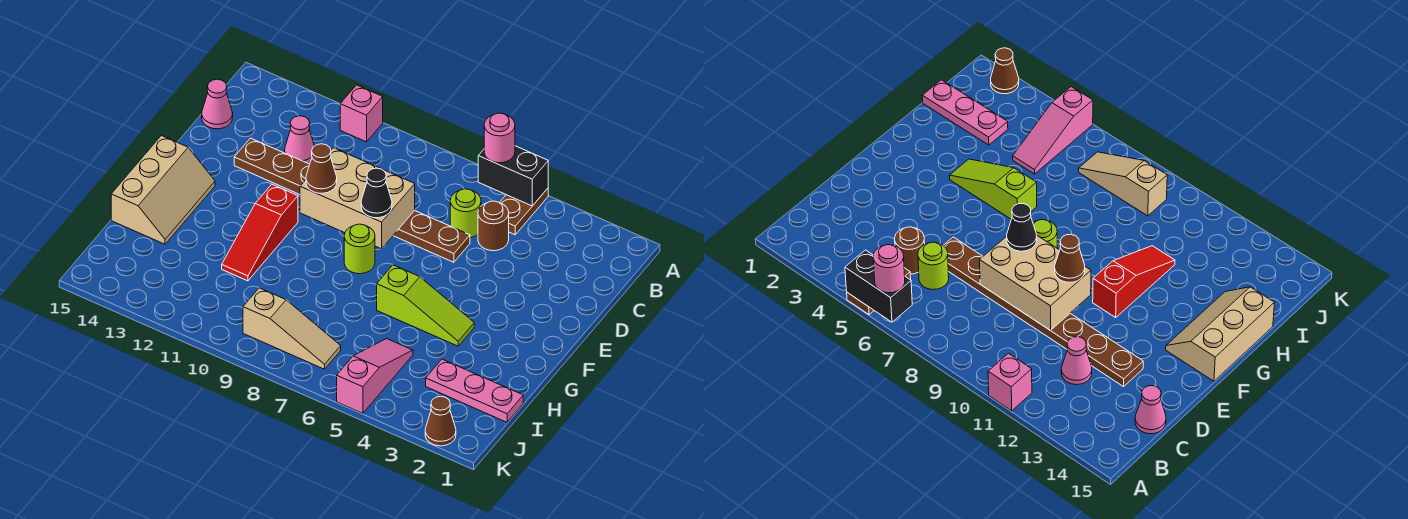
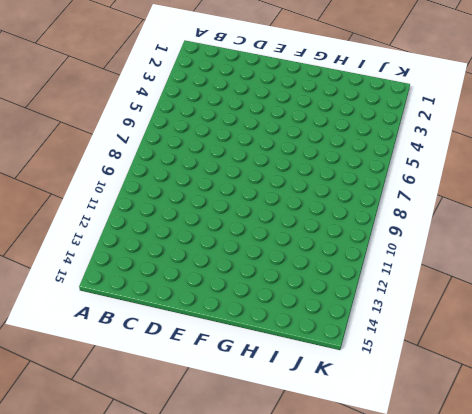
none -> brown 1x2 plate [499,188,548,235]
none -> pink 1x1 brick [340,85,383,142]
none -> brown 1x1 round brick [478,201,509,251]

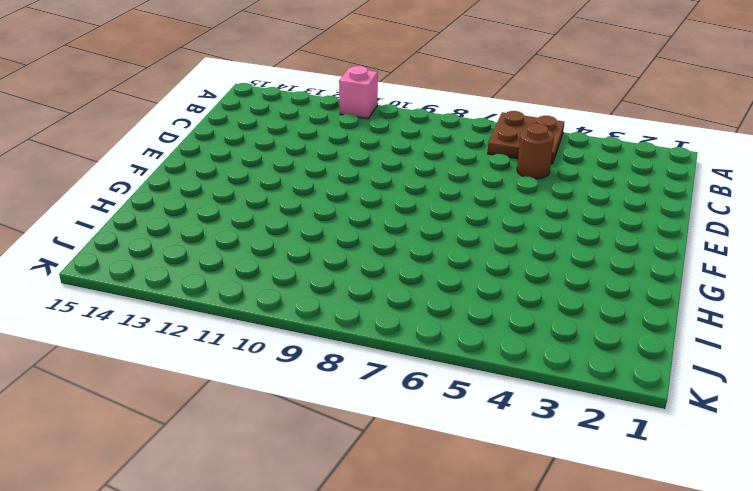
brown 2x2 plate [488,111,564,164] -> brown 1x2 plate [499,188,548,235]
none -> lime 1x1 round brick [450,189,481,238]
none -> pink 1x1 cone [285,116,314,164]
none -> pink 1x1 cone [202,79,233,129]

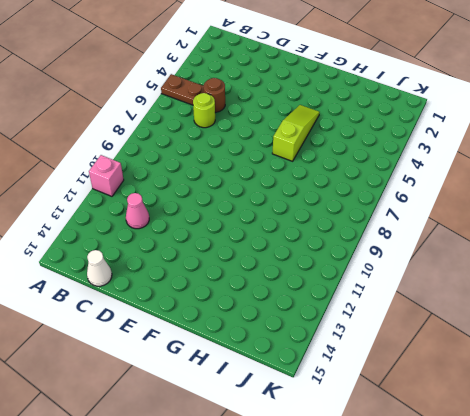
white 1x1 cone [87,250,112,286] -> pink 1x1 cone [202,79,233,129]
none -> brown 1x8 plate [234,138,470,262]
none -> lime 1x1 round brick [344,224,375,274]
none -> red 1x3 slope [222,184,298,281]

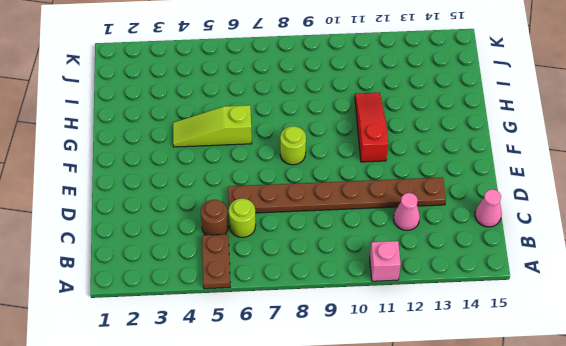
none -> tan 2x3 slope [111,136,215,244]
none -> pink 1x3 plate [426,359,523,422]
none -> pink 1x3 slope [337,339,413,413]

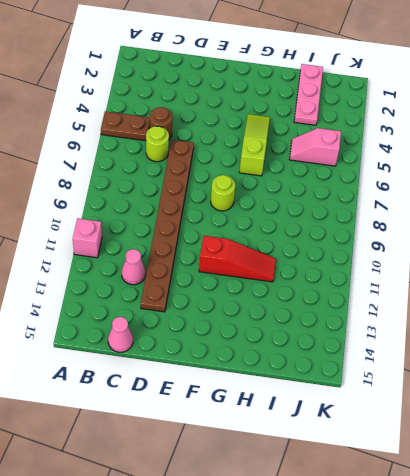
pink 1x2 slope [289,128,341,166] -> pink 1x3 slope [337,339,413,413]
none -> tan 2x3 slope [111,136,215,244]
none -> tan 1x3 slope [243,288,341,369]
none -> brown 1x1 cone [425,396,456,446]

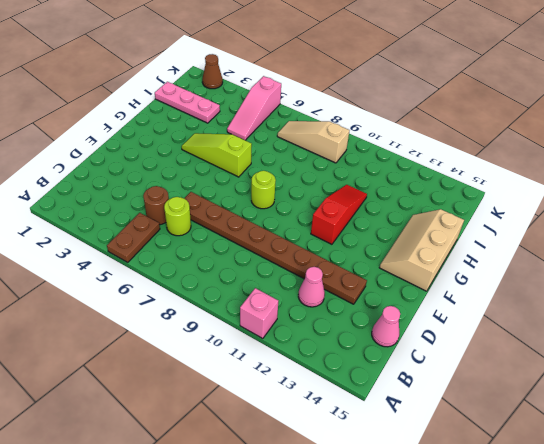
none -> black 1x2 brick [478,146,548,206]
none -> tan 2x3 brick [300,148,415,249]
none -> pink 1x1 round brick [484,113,515,163]

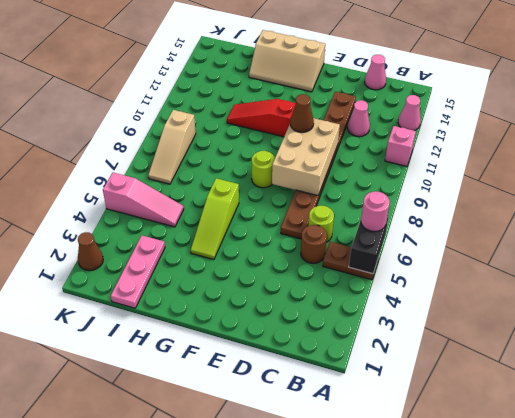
pink 1x1 cone [398,95,421,131] -> none
none -> black 1x1 cone [361,168,392,218]

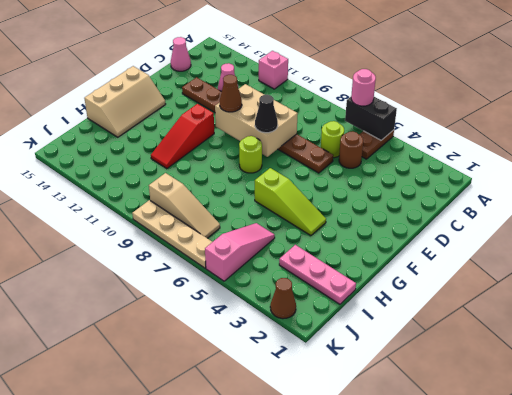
tan 1x4 plate [132,200,212,268] -> none

